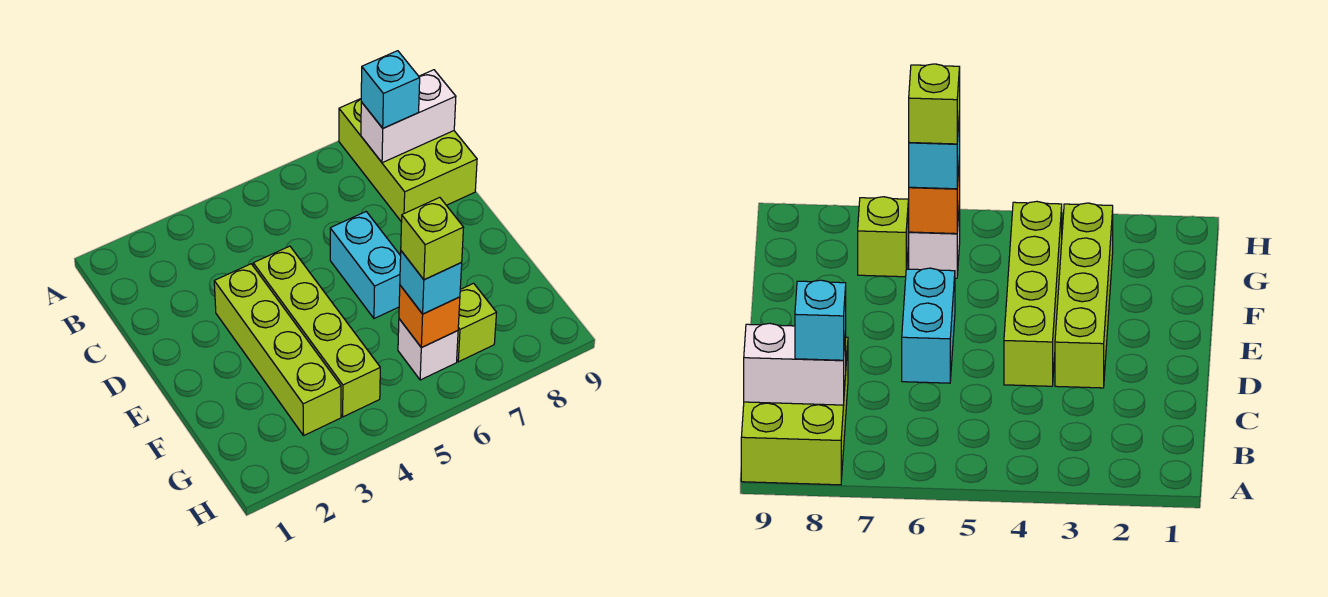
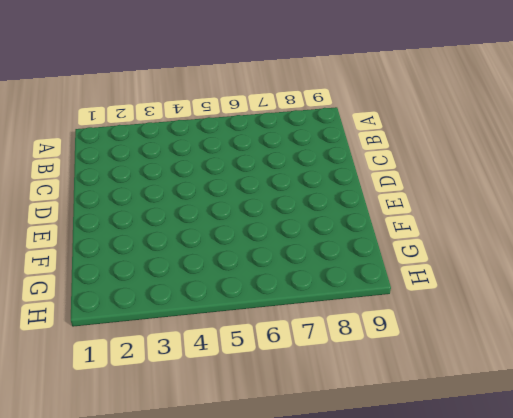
none -> lime 2x3 brick [339,99,477,222]
none -> lime 1x4 brick [214,264,341,435]

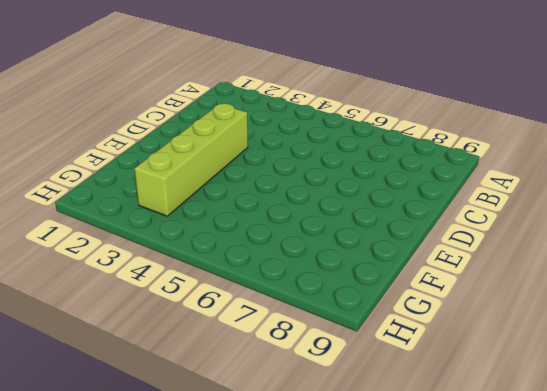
none -> lime 2x3 brick [339,99,477,222]
none -> lime 1x4 brick [253,246,380,417]

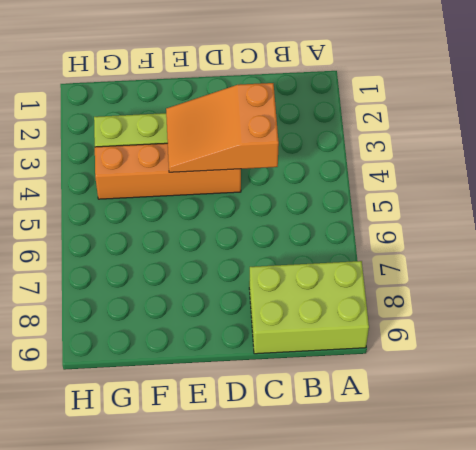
orange 2x3 slope [166,83,279,172] -> none
orange 1x4 brick [95,143,241,199] -> lime 1x4 brick [253,246,380,417]
none -> cyan 1x2 brick [330,212,401,319]
none -> white 1x1 brick [398,319,458,380]

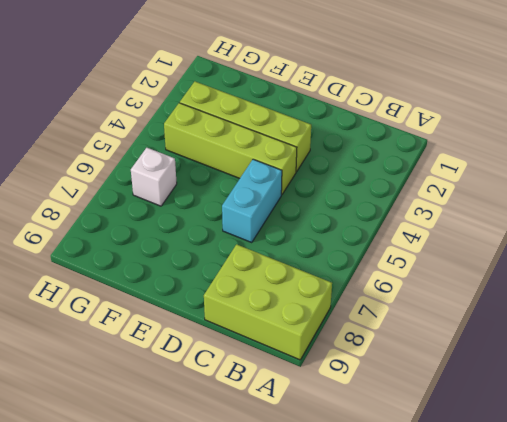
cyan 1x2 brick [222,159,282,242] -> cyan 1x2 brick turned to [330,212,401,319]
none -> lime 1x1 brick [457,283,496,362]
none -> white 1x2 brick [361,70,456,163]

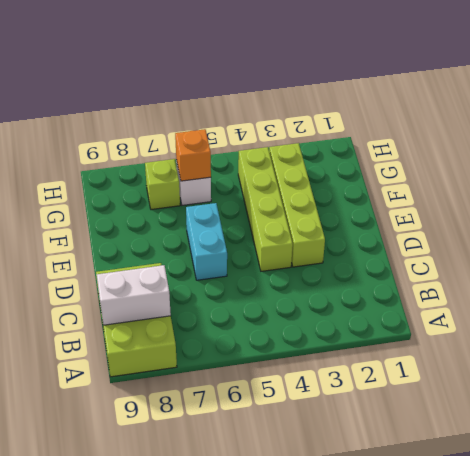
none -> cyan 1x1 brick [361,51,420,128]
none -> cyan 1x1 brick [400,251,462,314]

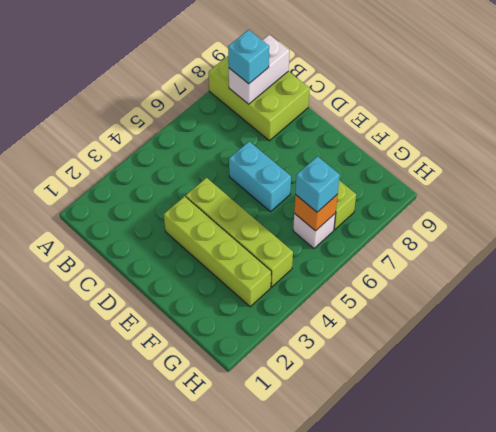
none -> lime 1x1 brick [401,197,464,280]

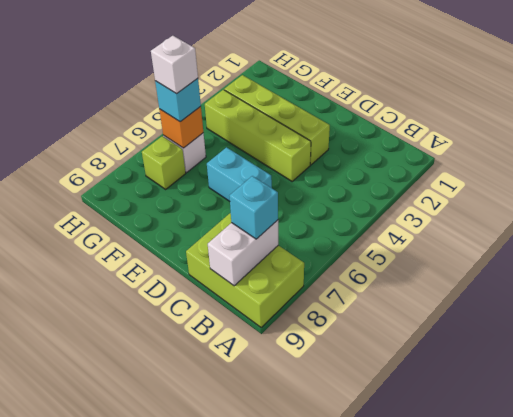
white 1x1 brick [151,36,198,94] -> lime 1x1 brick [401,197,464,280]

